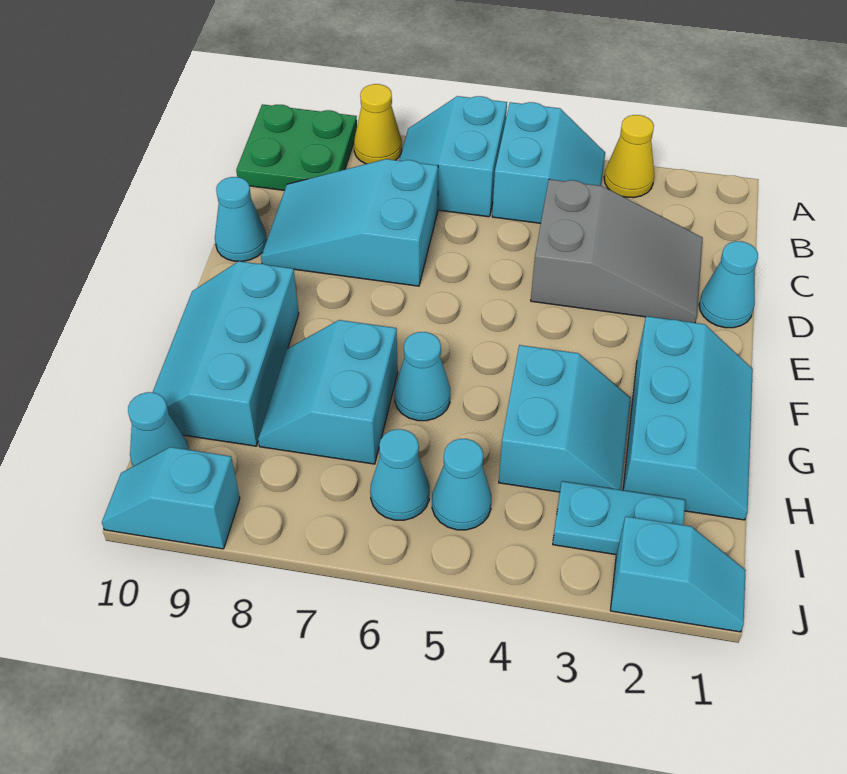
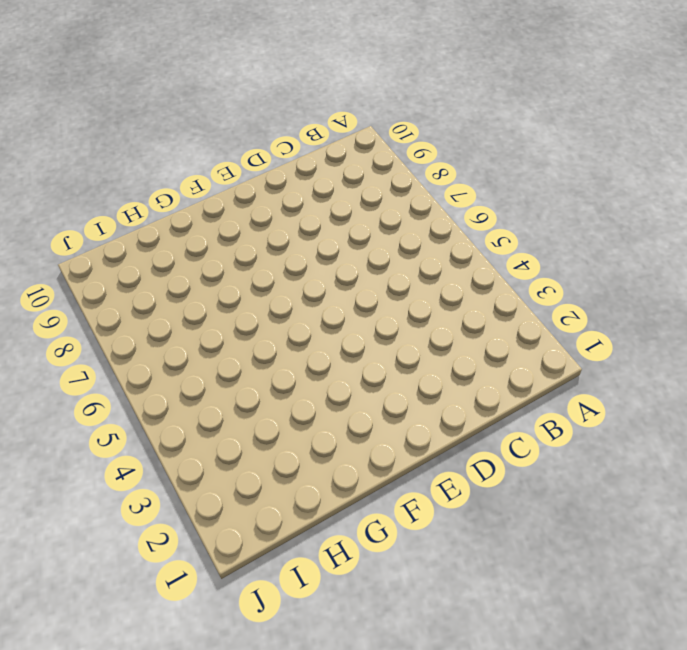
none -> yellow 1x1 cone [604,115,654,198]
none -> cyan 2x2 slope [492,102,605,223]
none -> cyan 2x2 slope [399,96,507,217]

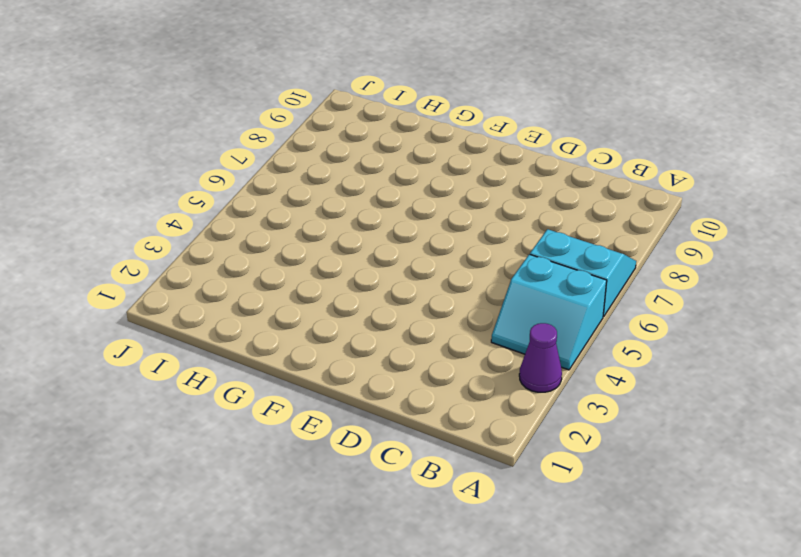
purple 1x1 cone [519,323,562,392] -> yellow 1x1 cone [604,115,654,198]
none -> yellow 1x1 cone [354,84,402,164]
none -> green 2x2 plate [236,104,357,190]
none -> grey 2x3 slope [531,179,703,323]

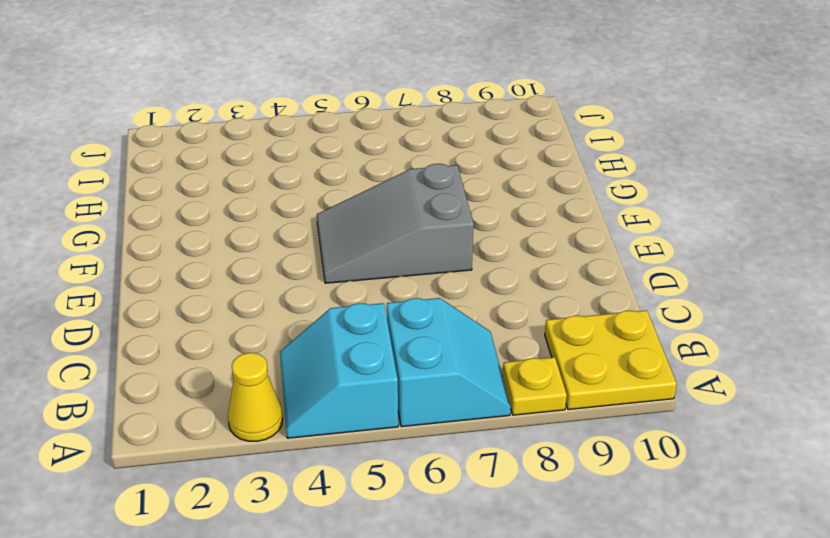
yellow 1x1 plate [503,357,567,415] -> yellow 1x1 cone [354,84,402,164]
yellow 2x2 plate [545,310,677,410] -> green 2x2 plate [236,104,357,190]
grey 2x3 slope [317,163,474,283] -> grey 2x3 slope moved to [531,179,703,323]
none -> cyan 2x3 slope [261,159,438,286]
none -> cyan 1x1 cone [699,241,758,328]
none -> cyan 1x1 cone [215,177,267,261]

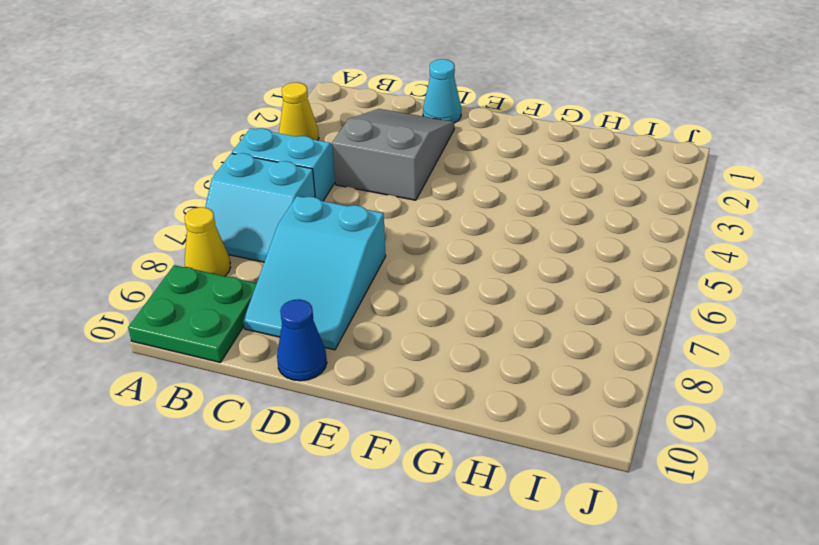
blue 1x1 cone [277,299,327,381] -> cyan 1x1 cone [215,177,267,261]
none -> cyan 2x3 slope [623,316,753,520]
none -> cyan 2x3 slope [153,261,299,446]
none -> cyan 2x2 slope [499,345,631,492]

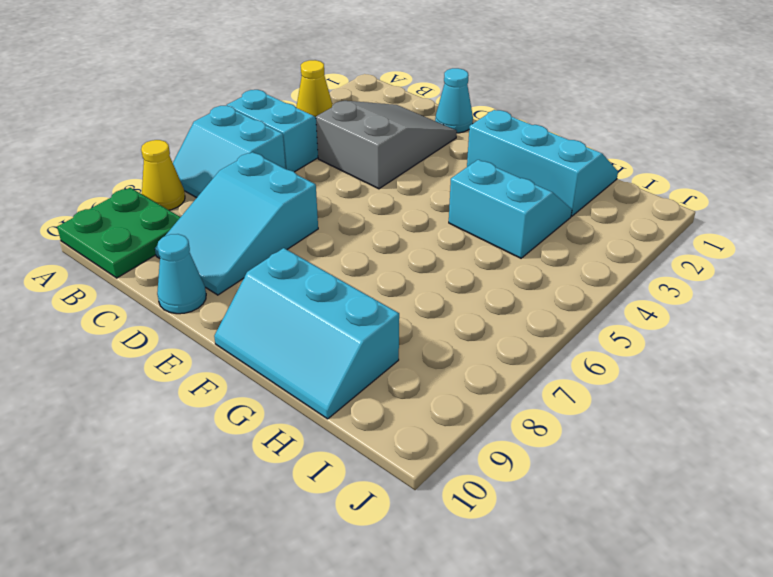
none -> cyan 1x1 cone [395,332,450,421]
none -> cyan 2x2 slope [258,320,398,464]
none -> cyan 1x2 plate [553,481,685,555]

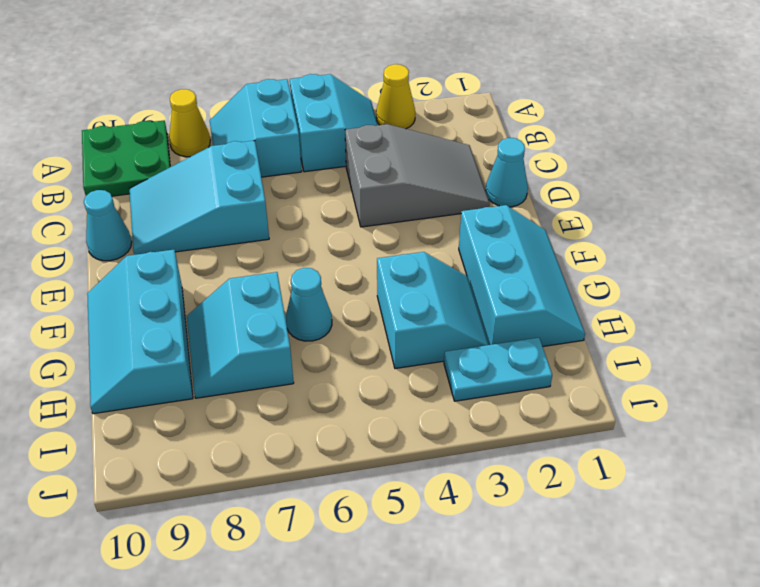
none -> cyan 1x1 cone [432,439,491,530]
none -> cyan 1x1 cone [370,429,430,520]
none -> cyan 1x1 cone [128,392,189,466]

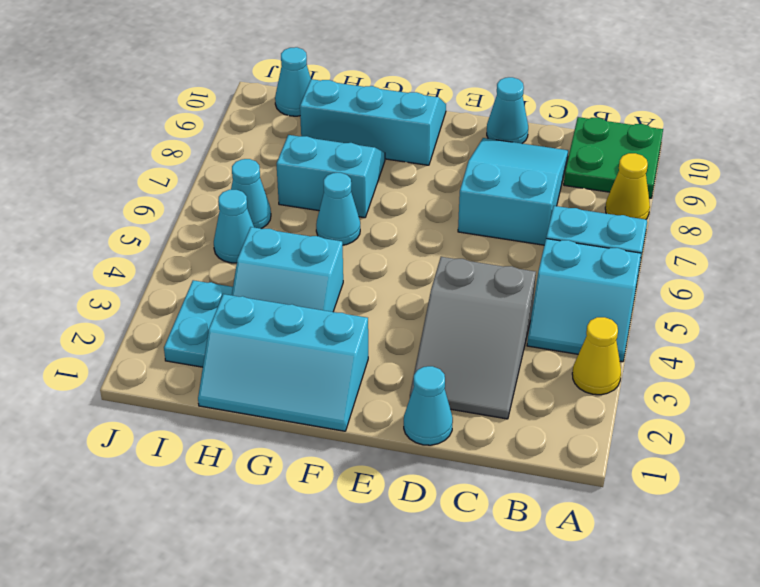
none -> cyan 1x2 slope [610,516,746,632]
none -> cyan 1x2 slope [102,447,240,549]

